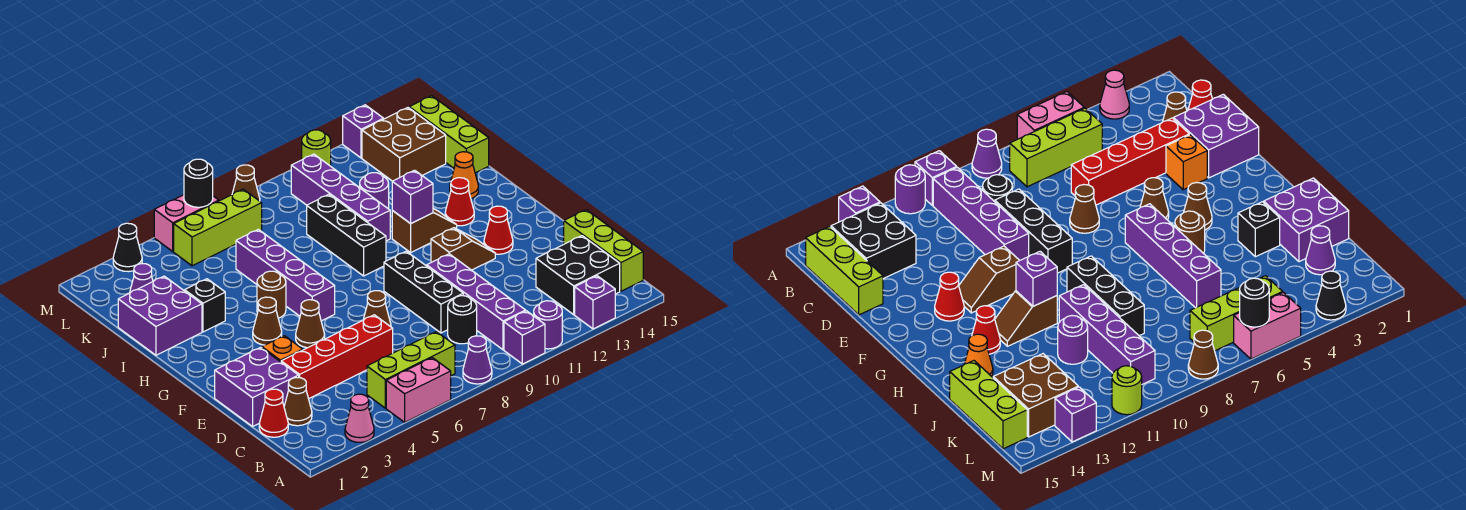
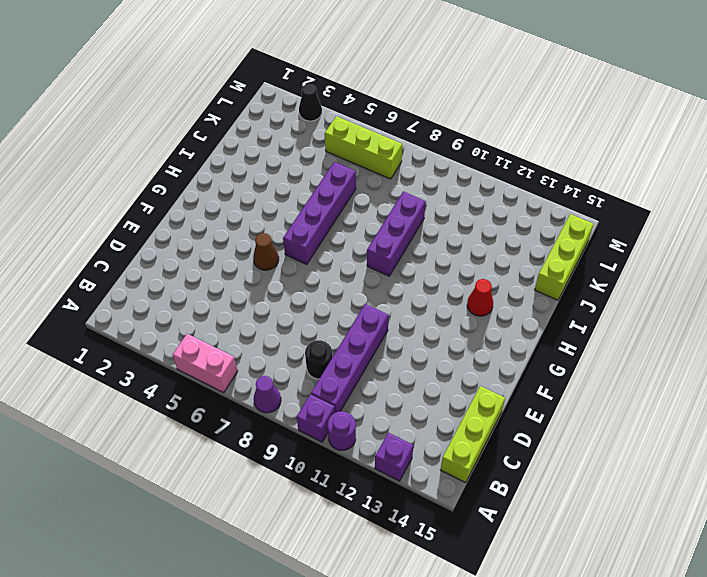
purple 1x3 brick [367,192,426,276] -> black 1x3 brick [307,194,386,276]
none -> pink 1x1 cone [345,394,374,442]
none -> lime 1x3 brick [367,332,455,408]
none -> black 2x2 brick [536,236,620,315]
none -> red 1x1 cone [259,389,288,437]

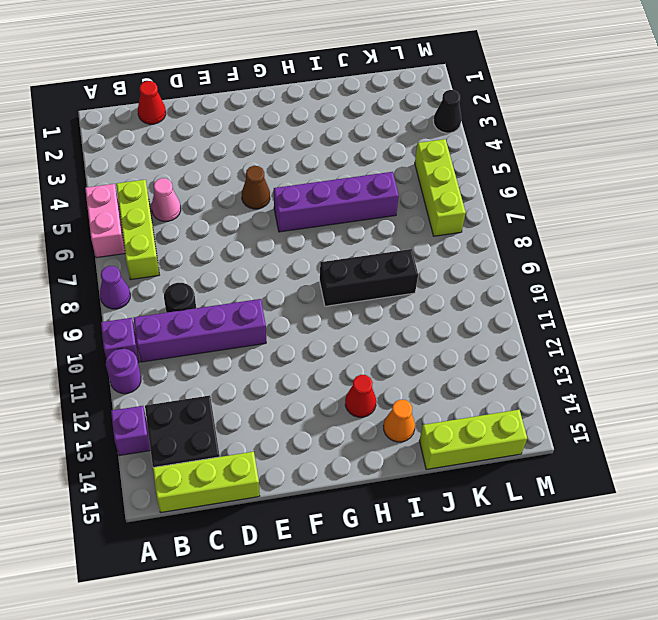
pink 1x1 cone [152,178,181,221] -> pink 1x1 cone moved to [345,394,374,442]
none -> brown 1x1 cone [284,378,312,426]
none -> purple 2x2 brick [215,347,299,426]
none -> red 1x4 brick [281,315,393,399]
none -> black 1x3 brick [384,251,463,333]

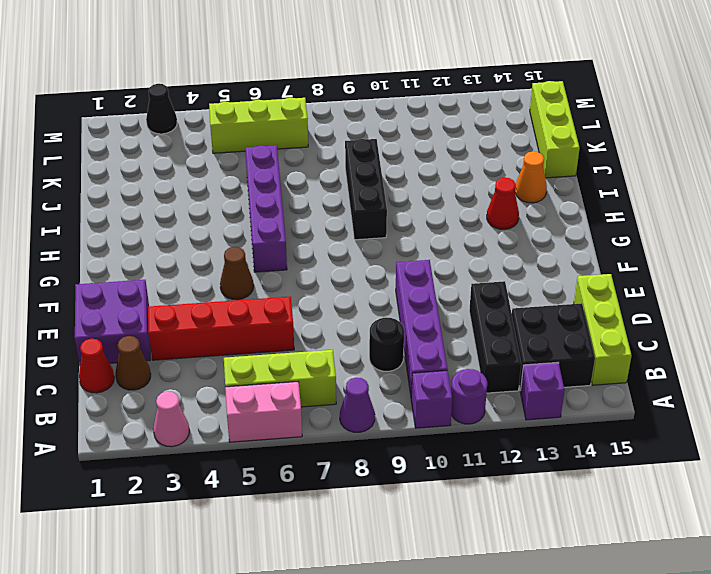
black 1x3 brick [469,281,521,393] -> black 1x3 brick moved to [384,251,463,333]
none -> orange 1x1 brick [262,336,303,362]
none -> brown 1x1 cone [363,291,391,327]
none -> brown 1x2 slope [431,228,495,270]
none -> red 1x1 cone [484,206,513,254]

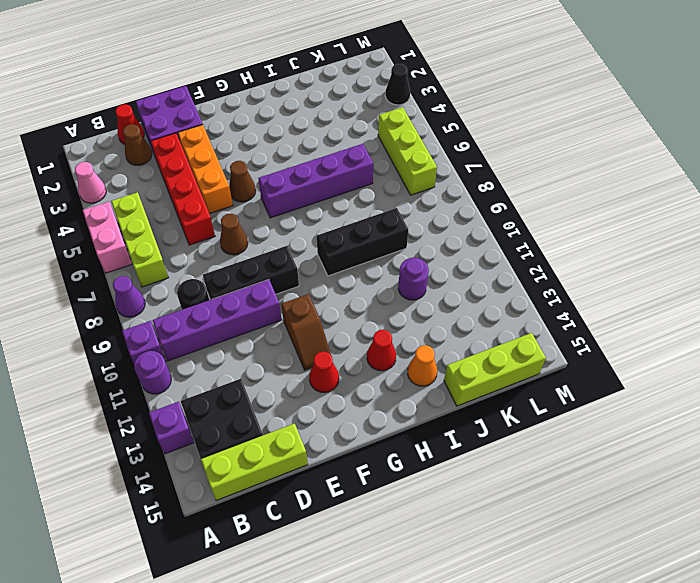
orange 1x3 brick [178,125,233,214] -> orange 1x1 brick [262,336,303,362]
none -> brown 1x1 cone [253,297,282,345]
none -> brown 1x1 round brick [257,271,286,318]
none -> brown 1x2 slope [392,209,457,252]
none -> purple 2x2 brick [118,276,202,355]

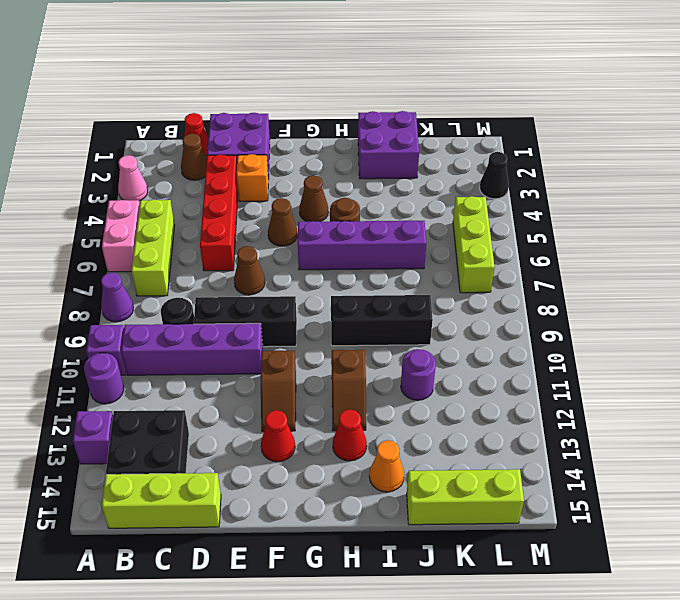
none -> black 1x1 brick [185,279,225,332]
none -> purple 1x4 brick [291,154,390,241]
none -> purple 1x1 cone [130,264,153,293]
none -> brown 2x2 brick [362,108,446,181]

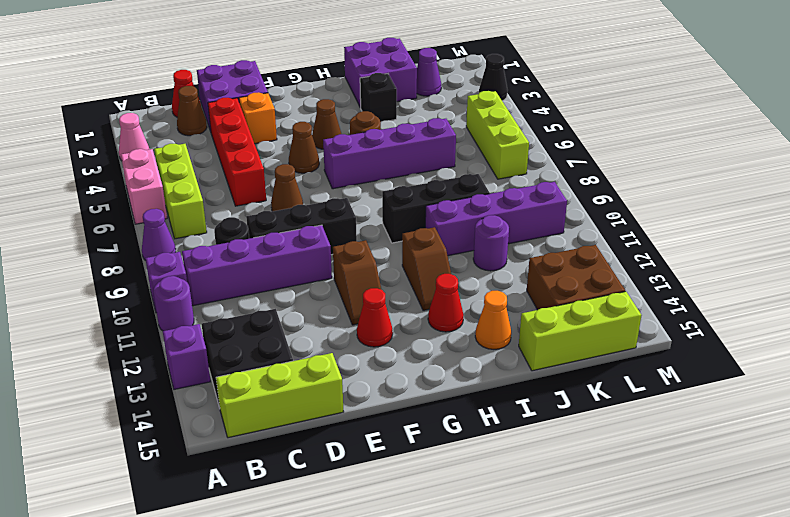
none -> pink 1x2 brick [154,195,219,251]
none -> brown 1x1 cone [232,165,260,201]
none -> lime 1x1 round brick [302,130,331,166]
none -> purple 1x1 brick [343,105,384,158]

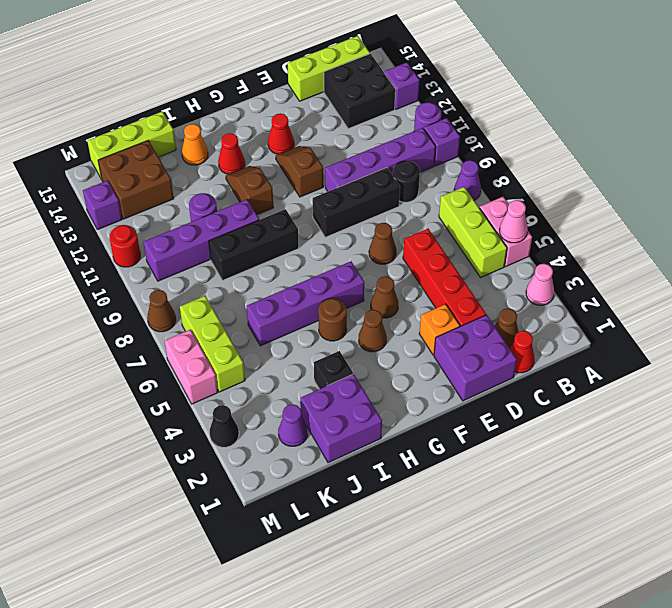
pink 1x1 cone [500,200,528,243] -> none
red 1x1 round brick [109,225,140,267] -> lime 1x1 round brick [302,130,331,166]
none -> purple 1x1 brick [392,170,433,224]
none -> black 1x1 round brick [184,159,213,207]

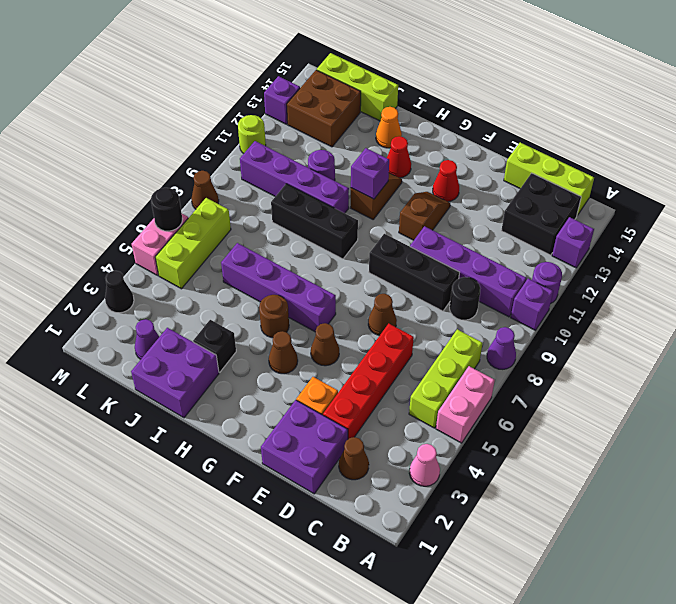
none -> red 1x1 cone [259,389,288,437]

